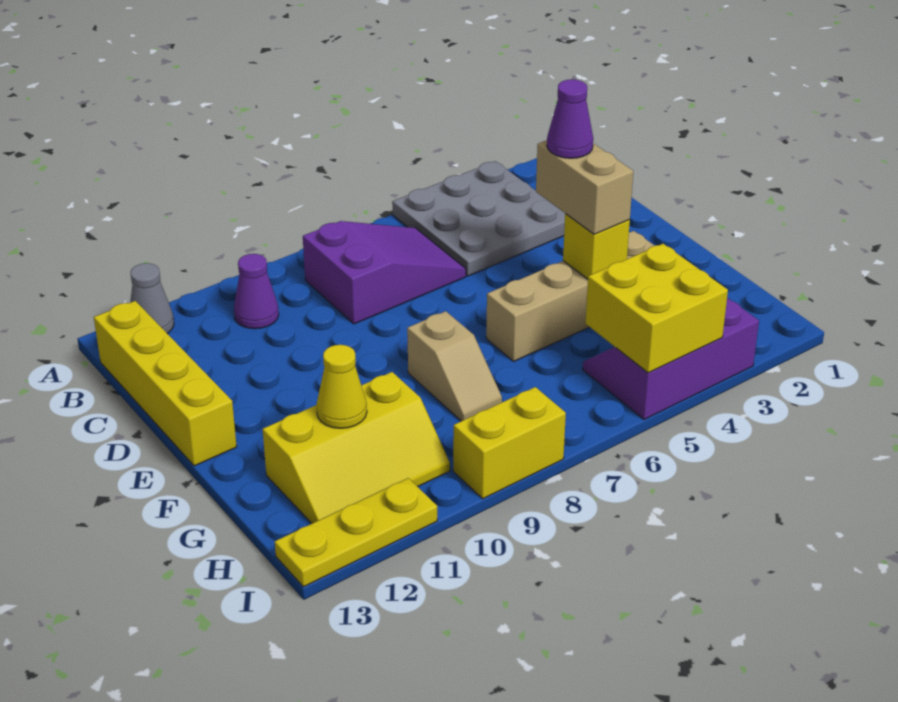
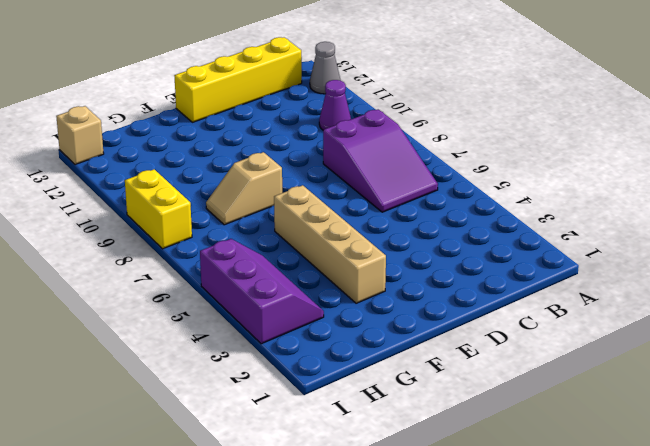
tan 1x1 brick [56,106,104,165] -> yellow 1x3 plate [275,478,437,587]
none -> grey 3x3 plate [392,161,565,276]
none -> yellow 2x3 slope [263,372,450,523]
none -> yellow 1x1 brick [563,214,630,279]

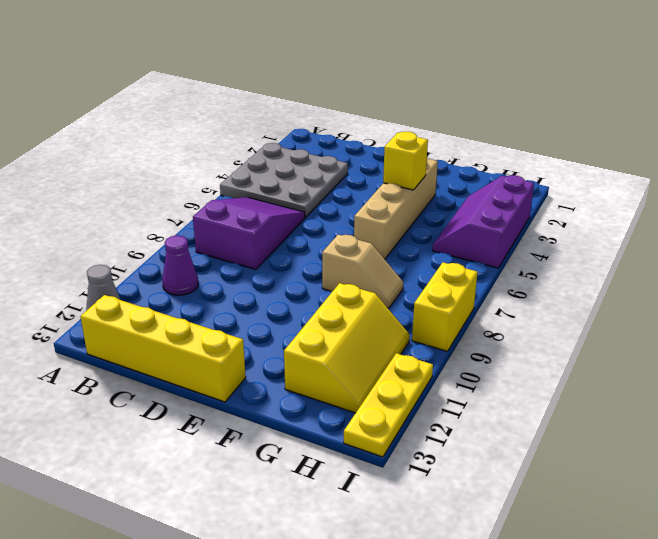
none -> yellow 1x1 cone [317,345,367,428]
none -> yellow 2x2 brick [585,244,728,373]
none -> tan 1x2 brick [536,140,633,234]

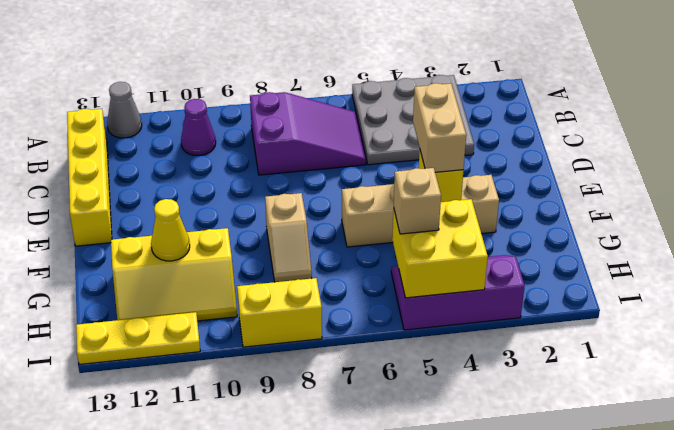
tan 1x1 brick [394,168,441,234] -> none
none -> purple 1x1 cone [547,79,593,158]

